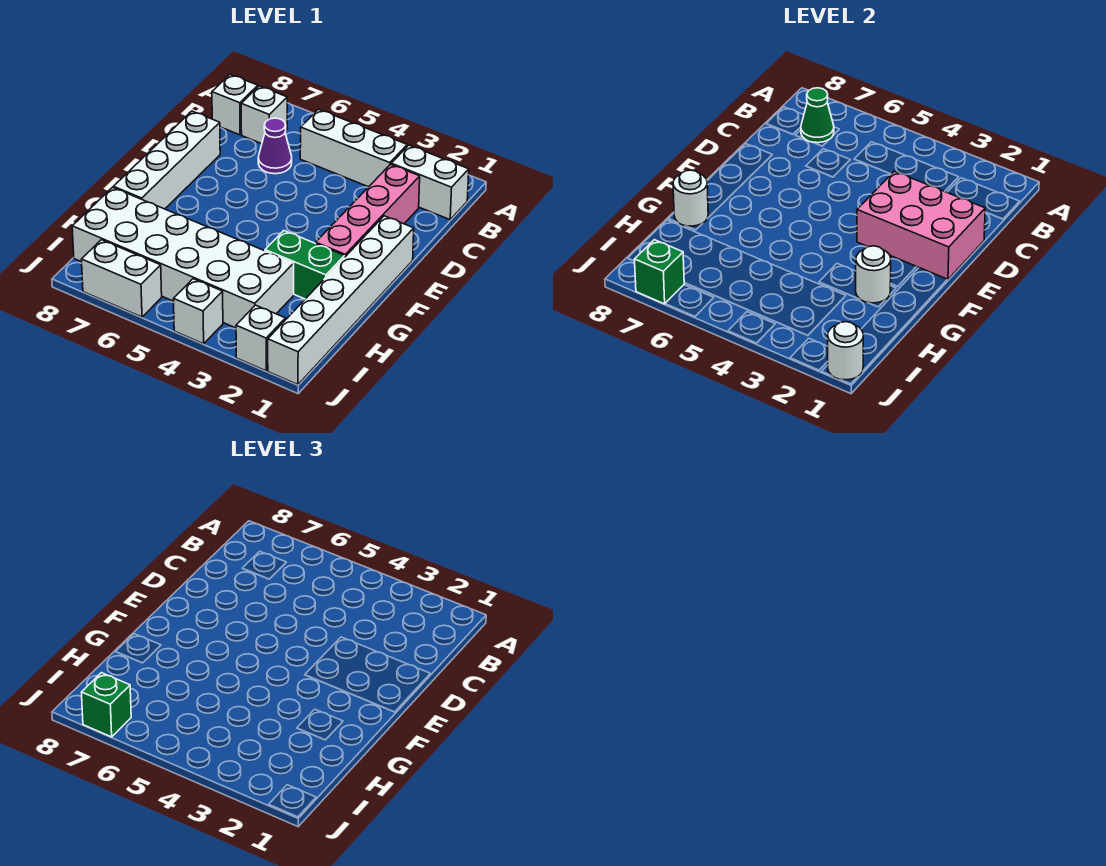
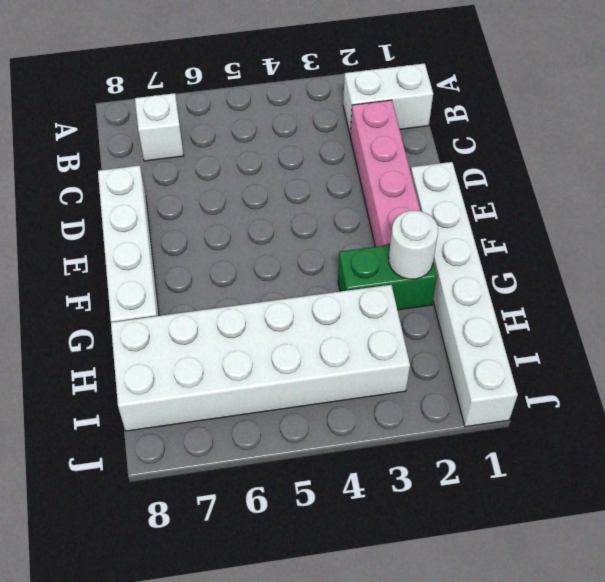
none -> white 1x3 brick [300,109,407,187]
none -> white 1x1 brick [212,74,258,135]
none -> purple 1x1 cone [258,118,292,174]

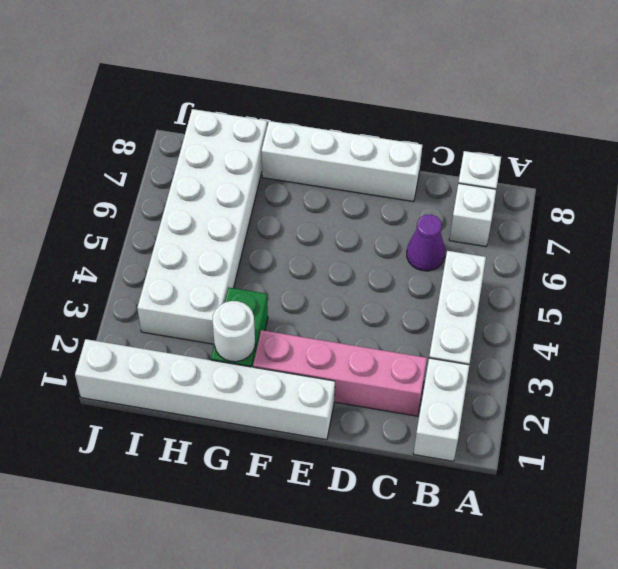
none -> white 1x1 brick [236,305,285,371]
none -> white 1x1 brick [174,279,223,344]
none -> white 1x2 brick [82,240,162,317]

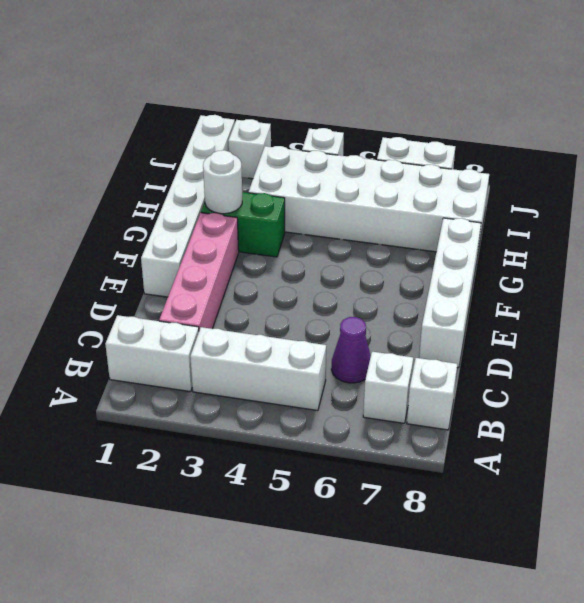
none -> green 1x1 cone [801,88,834,143]
none -> pink 2x3 brick [857,171,985,280]
none -> white 1x1 round brick [673,170,708,226]

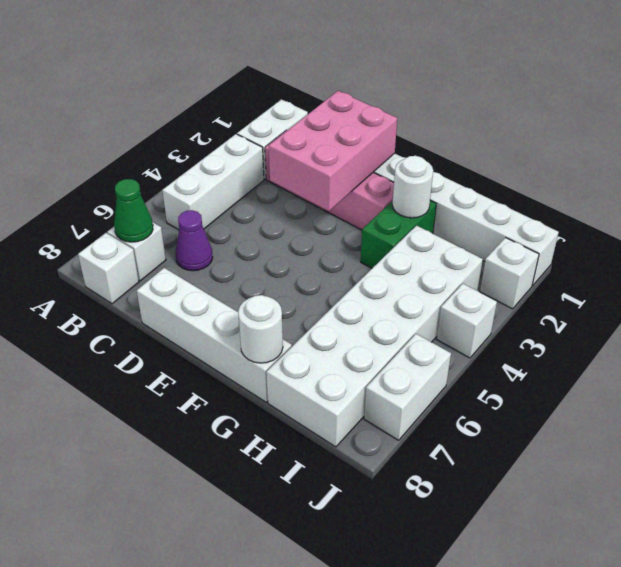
none -> white 1x1 round brick [827,322,863,380]
none -> green 1x1 brick [635,240,684,304]
none -> green 1x1 brick [82,673,131,737]

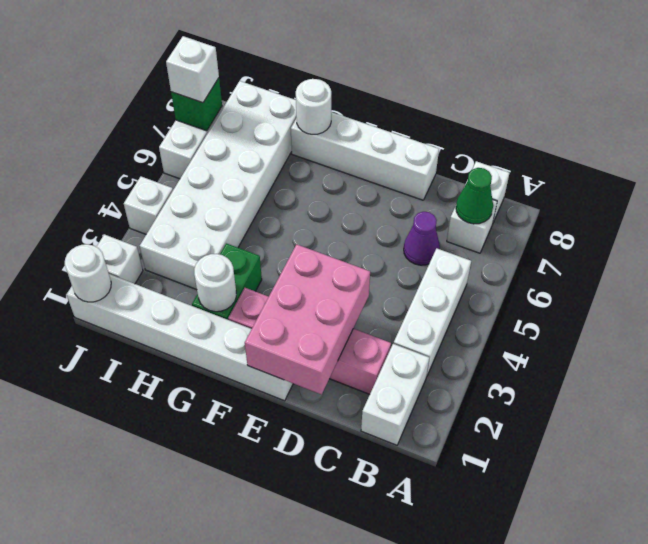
white 1x1 brick [166,36,219,103] -> green 1x1 brick [82,673,131,737]

